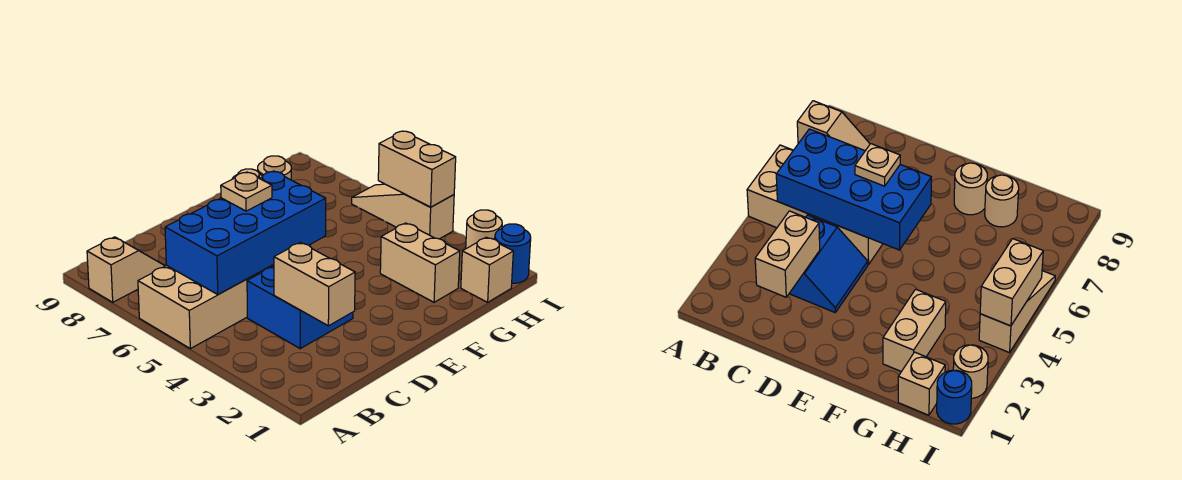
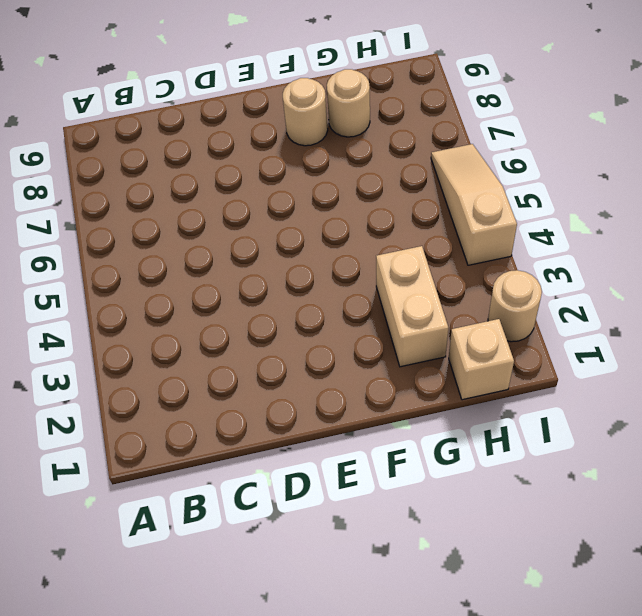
none -> tan 2x4 brick [138,265,274,349]
none -> tan 1x2 slope [87,237,165,302]
none -> blue 2x2 slope [247,266,353,349]

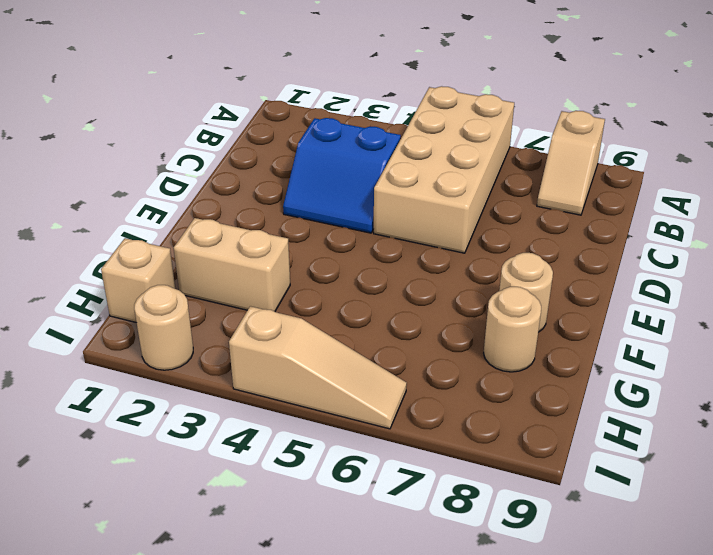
none -> blue 1x1 round brick [495,224,531,283]
none -> blue 2x4 brick [165,171,326,294]
none -> tan 1x2 brick [274,242,355,326]

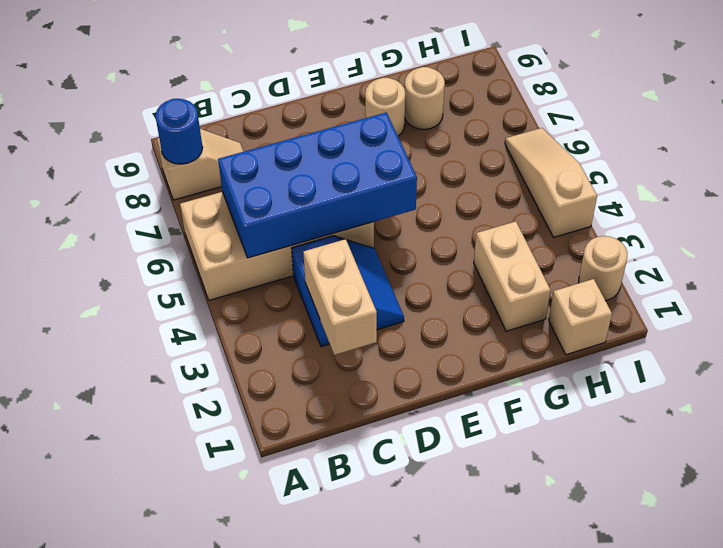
blue 1x1 round brick [155,99,203,164] -> blue 1x1 round brick moved to [495,224,531,283]
none -> tan 1x2 brick [378,131,456,207]
none -> tan 1x1 plate [221,172,272,211]

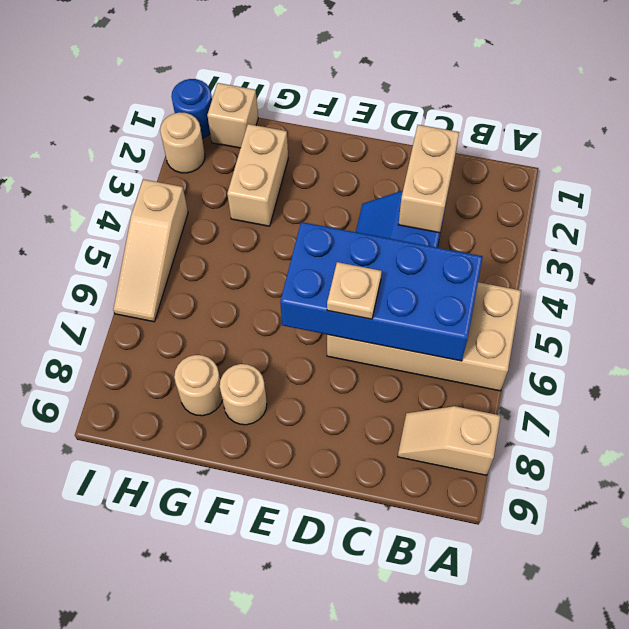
none -> tan 1x2 brick [378,131,456,207]

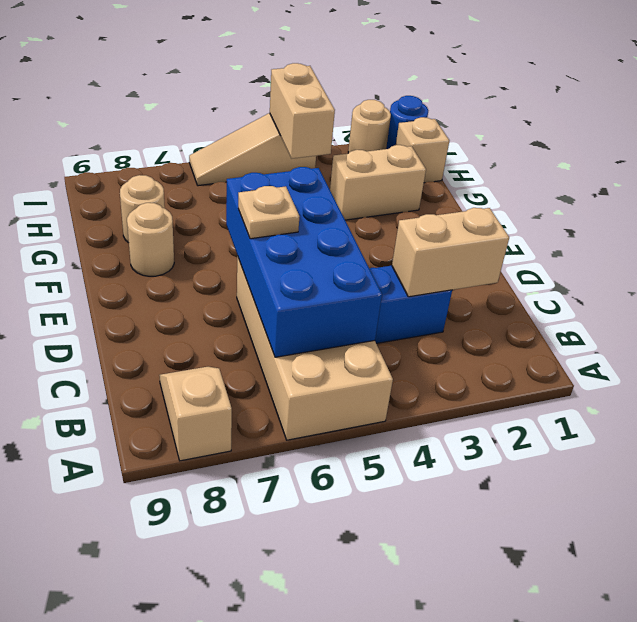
tan 1x2 brick [270,63,335,159] -> tan 1x2 brick turned to [378,131,456,207]

